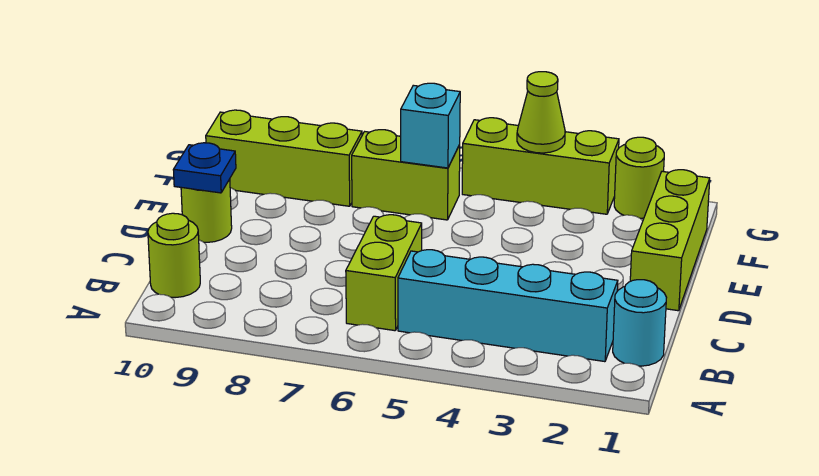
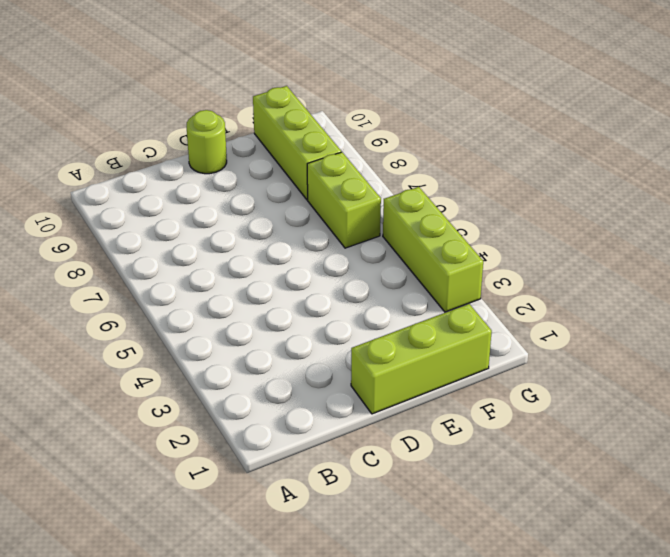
none -> cyan 1x1 round brick [613,280,667,366]
none -> cyan 1x4 brick [398,250,618,362]
none -> lime 1x2 brick [346,215,422,331]

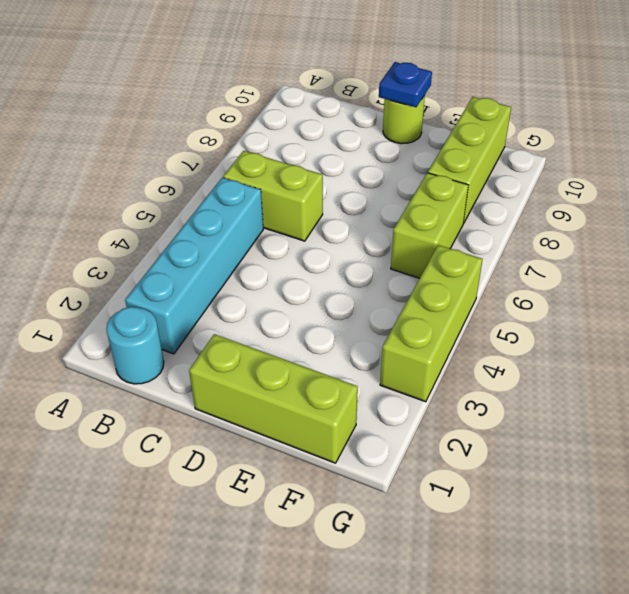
none -> lime 1x1 round brick [148,213,200,298]
none -> lime 1x1 round brick [614,137,664,218]
none -> cyan 1x1 brick [401,83,460,168]

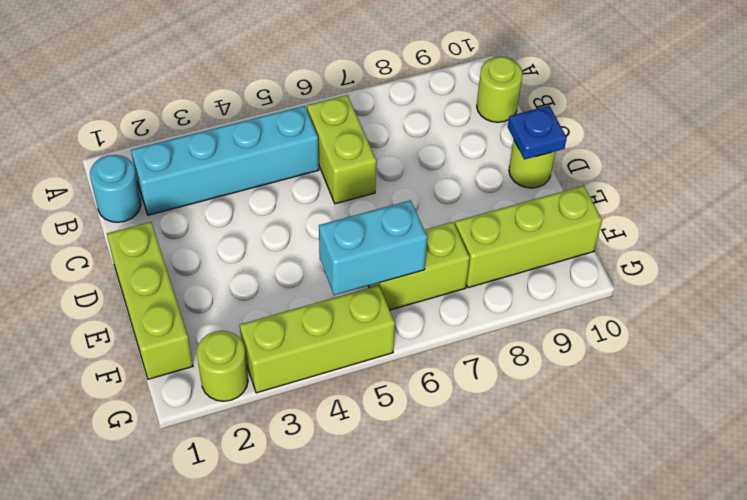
cyan 1x2 brick [319,200,427,295] -> cyan 1x1 brick [401,83,460,168]
none -> lime 1x1 cone [517,72,565,153]

